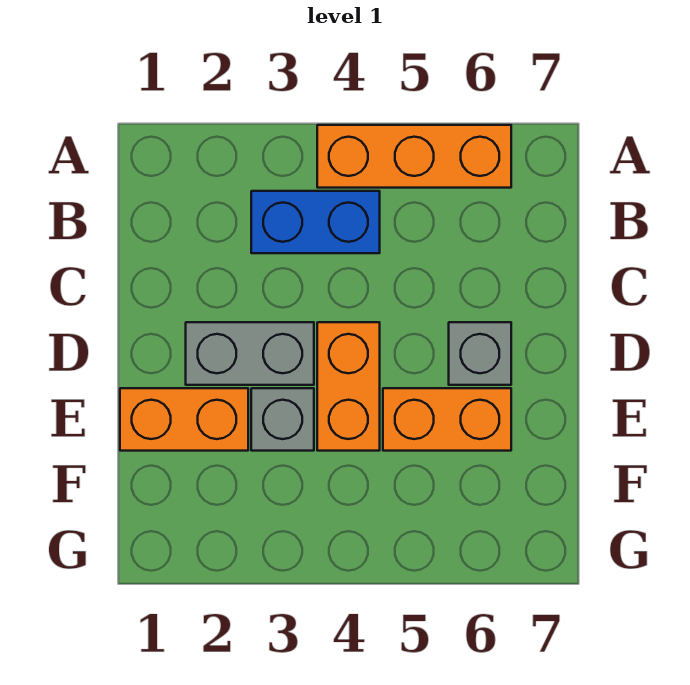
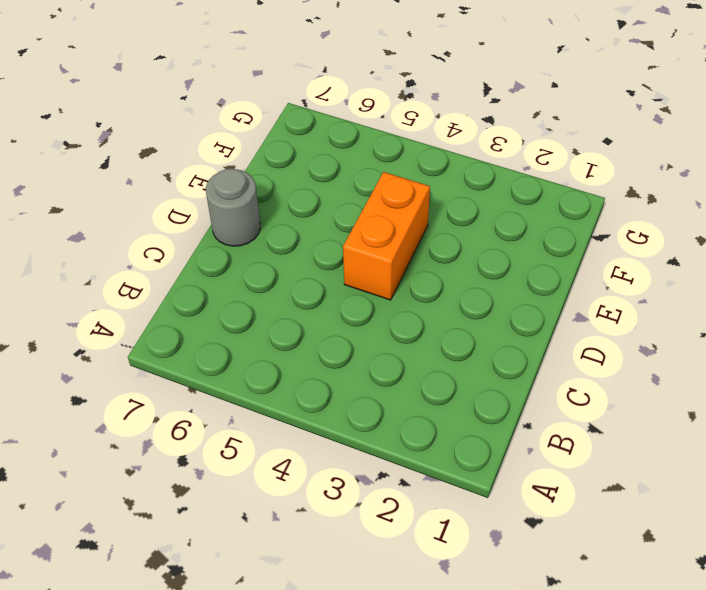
grey 1x1 round brick [206,169,260,246] -> none
none -> orange 1x3 brick [317,125,511,188]
none -> blue 1x2 brick [251,191,380,253]

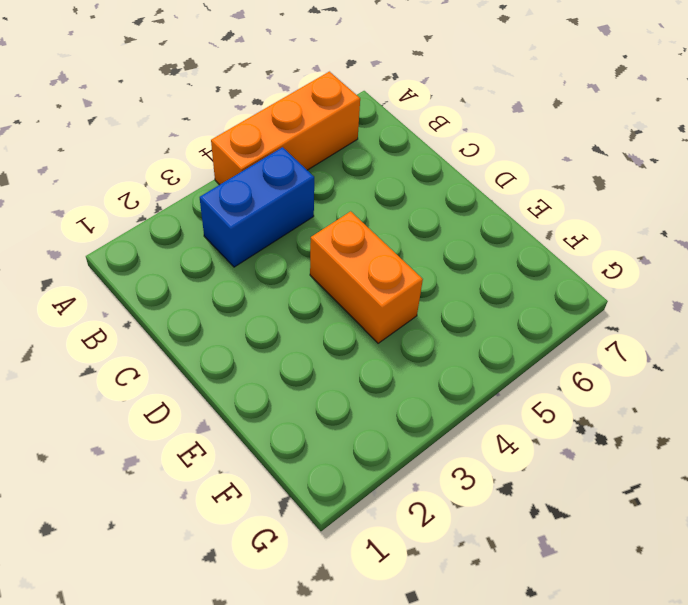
none -> grey 1x2 brick [186,322,314,385]
none -> grey 1x1 brick [449,322,511,385]

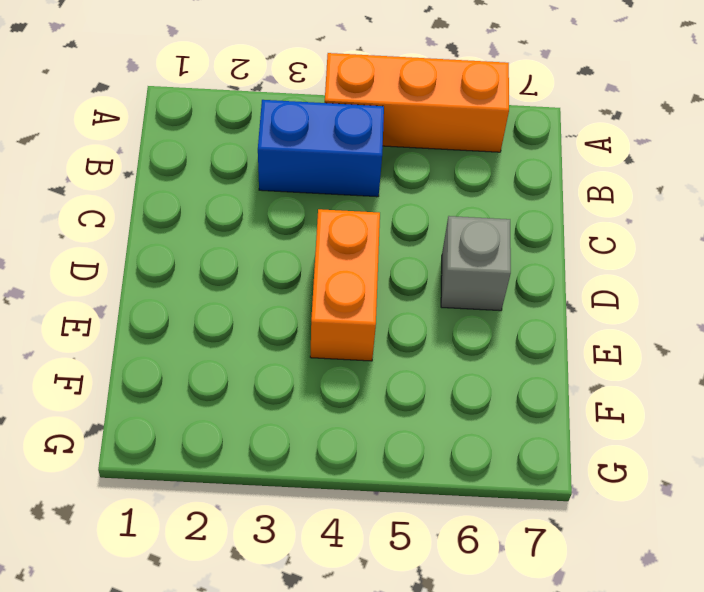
none -> grey 1x2 brick [186,322,314,385]
none -> orange 1x2 brick [120,388,248,451]

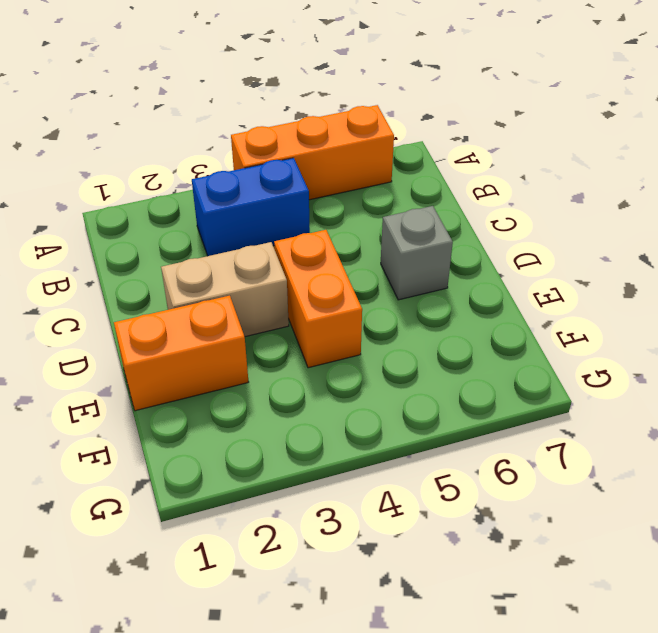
tan 1x2 brick [161,242,289,337] -> grey 1x2 brick [186,322,314,385]
none -> grey 1x1 brick [251,388,314,451]
none -> orange 1x2 brick [383,388,511,451]

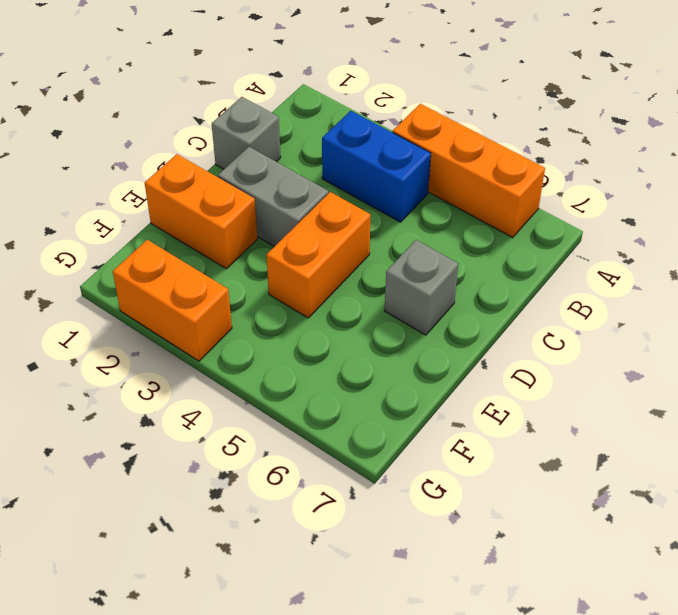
grey 1x1 brick [212,97,281,169] -> grey 1x1 brick moved to [251,388,314,451]
orange 1x2 brick [113,240,232,361] -> orange 1x2 brick moved to [383,388,511,451]

